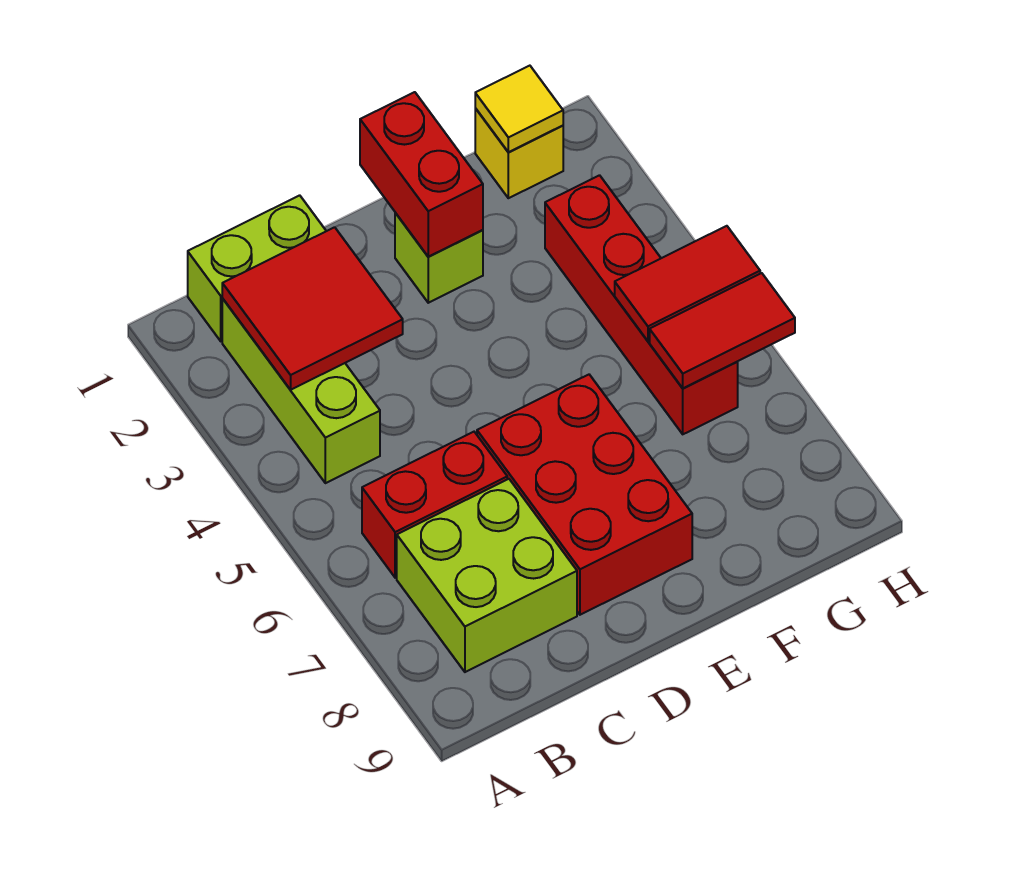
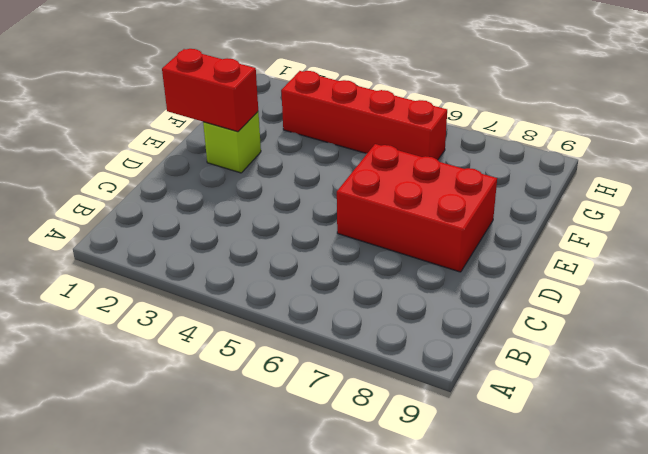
none -> lime 1x2 brick [188,195,326,341]
none -> lime 1x3 brick [222,299,380,483]
none -> red 1x2 brick [362,432,507,578]

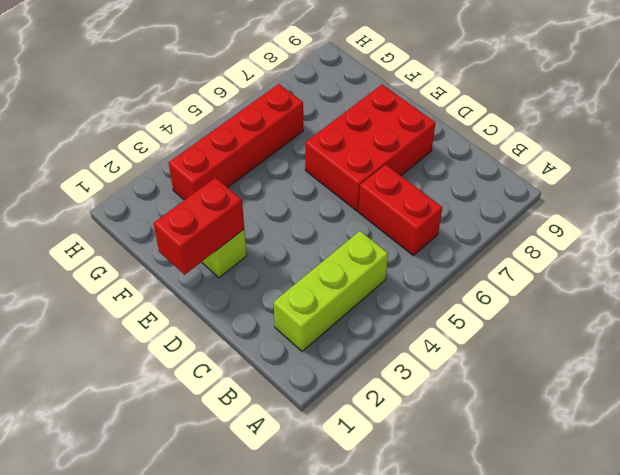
none -> lime 1x2 brick [188,195,326,341]
none -> lime 2x2 brick [397,479,577,672]
none -> yellow 1x1 brick [475,108,563,198]

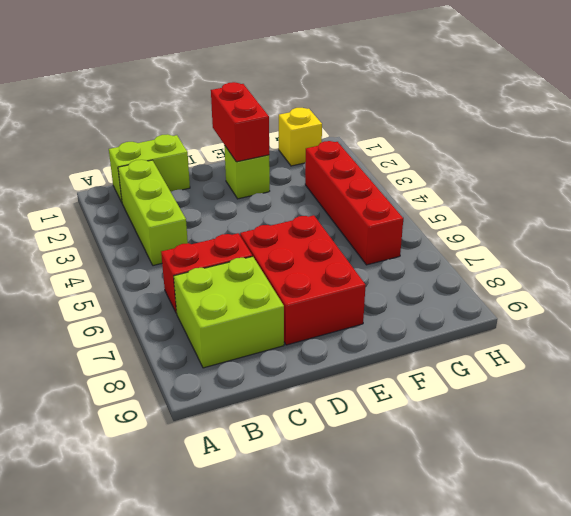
none -> red 2x2 tile [222,227,403,390]
none -> yellow 1x1 tile [475,66,563,152]
none -> red 1x2 tile [615,226,760,341]

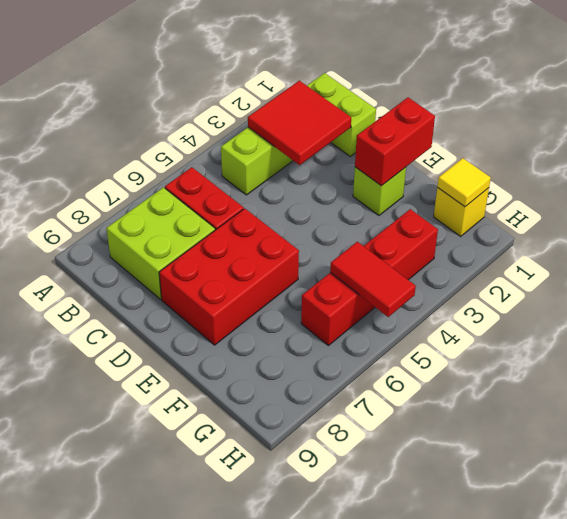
none -> red 1x2 tile [650,273,795,388]

